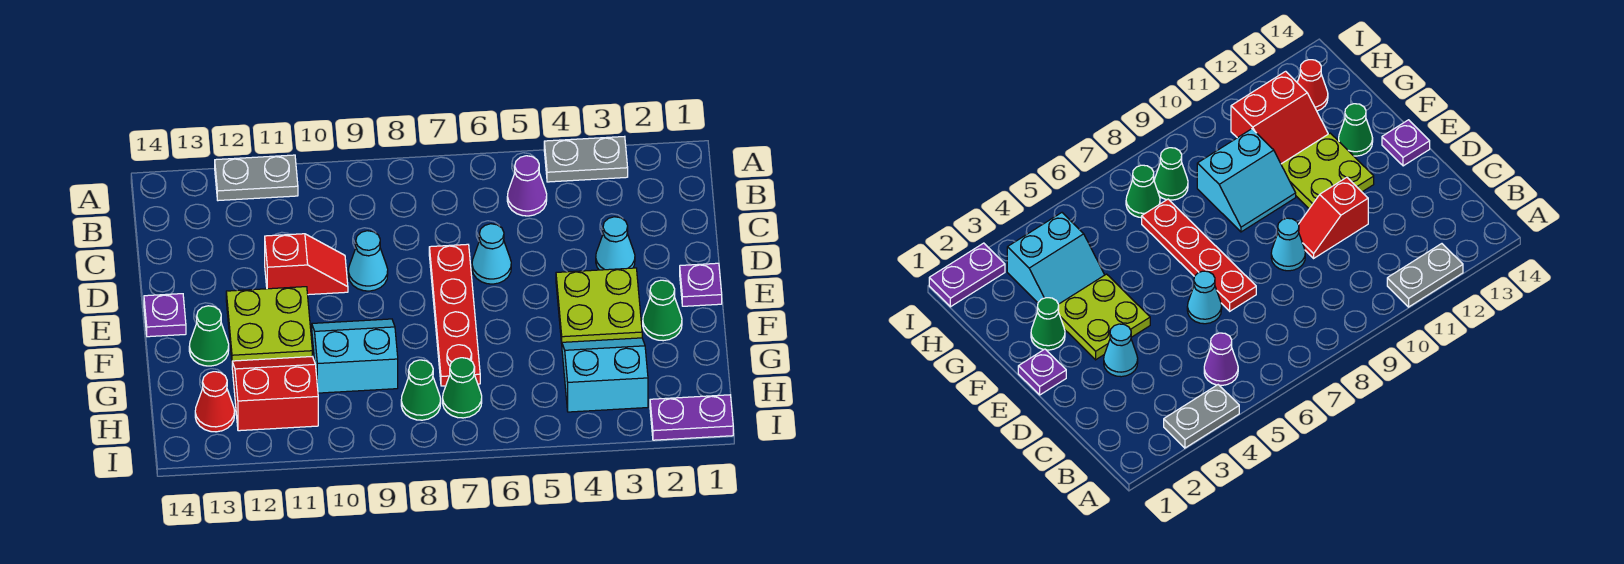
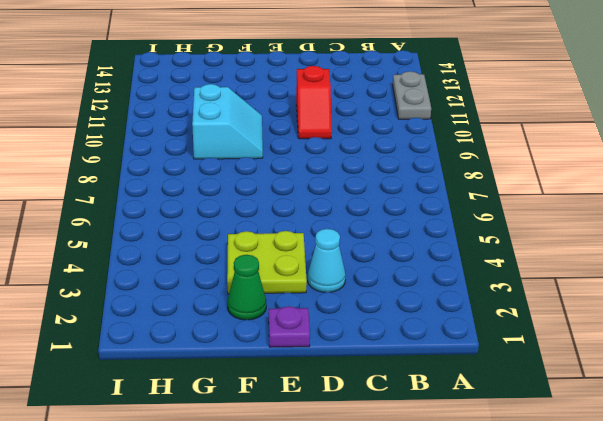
none -> grey 1x2 plate [544,136,628,182]
none -> purple 1x1 cone [507,156,547,216]
none -> cyan 1x1 cone [472,224,511,284]

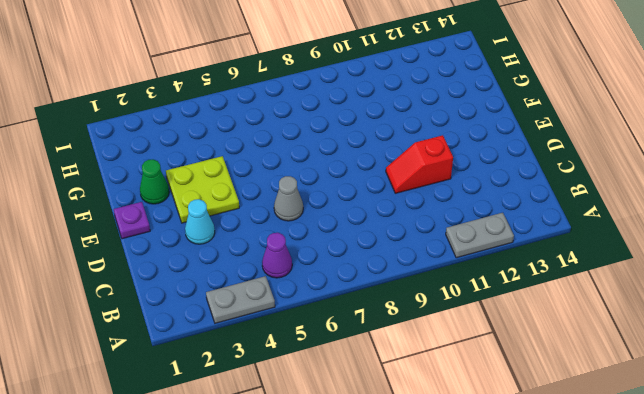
grey 1x1 cone [274,176,303,221] -> cyan 1x1 cone [472,224,511,284]
none -> red 1x4 plate [429,244,480,386]
none -> cyan 1x1 cone [348,231,388,291]
none -> lime 2x2 plate [226,287,312,361]

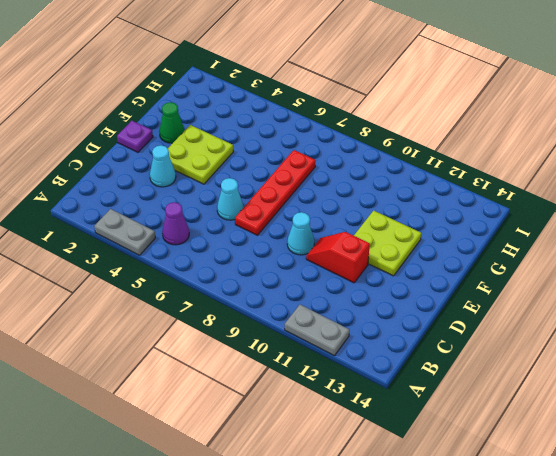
none -> purple 1x1 plate [144,294,186,337]
none -> cyan 2x2 slope [312,319,398,393]
none -> green 1x1 cone [189,306,229,366]

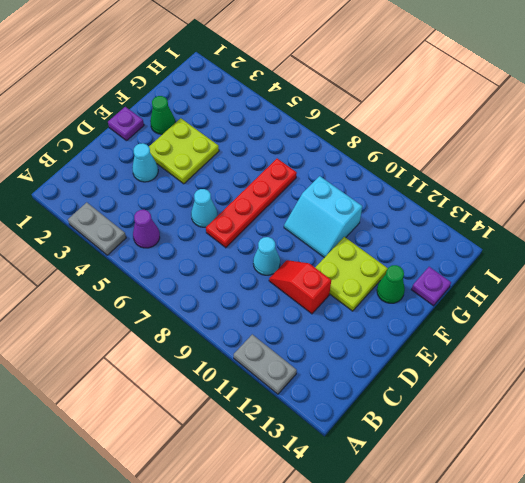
purple 1x1 plate [412,267,451,306] -> purple 1x1 plate moved to [144,294,186,337]
none -> cyan 2x2 slope [562,338,648,412]
none -> red 2x2 slope [232,357,318,431]
none -> green 1x1 cone [443,358,482,418]

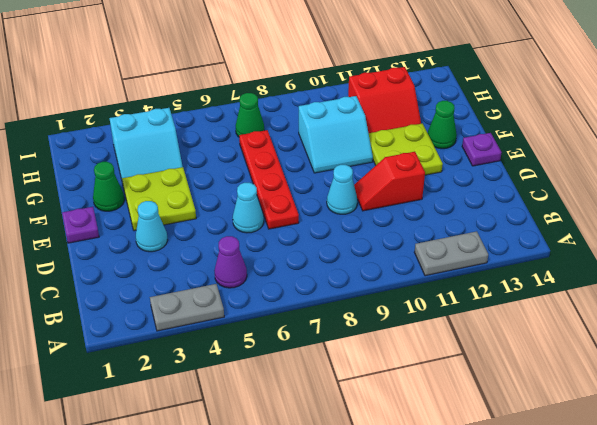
none -> green 1x1 cone [401,360,441,420]
none -> red 1x1 cone [195,372,235,432]
none -> purple 1x2 plate [650,395,733,440]

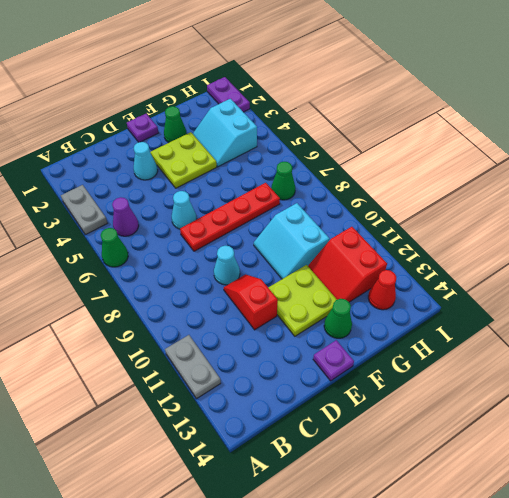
green 1x1 cone [101,228,128,267] -> green 1x1 cone moved to [401,360,441,420]

